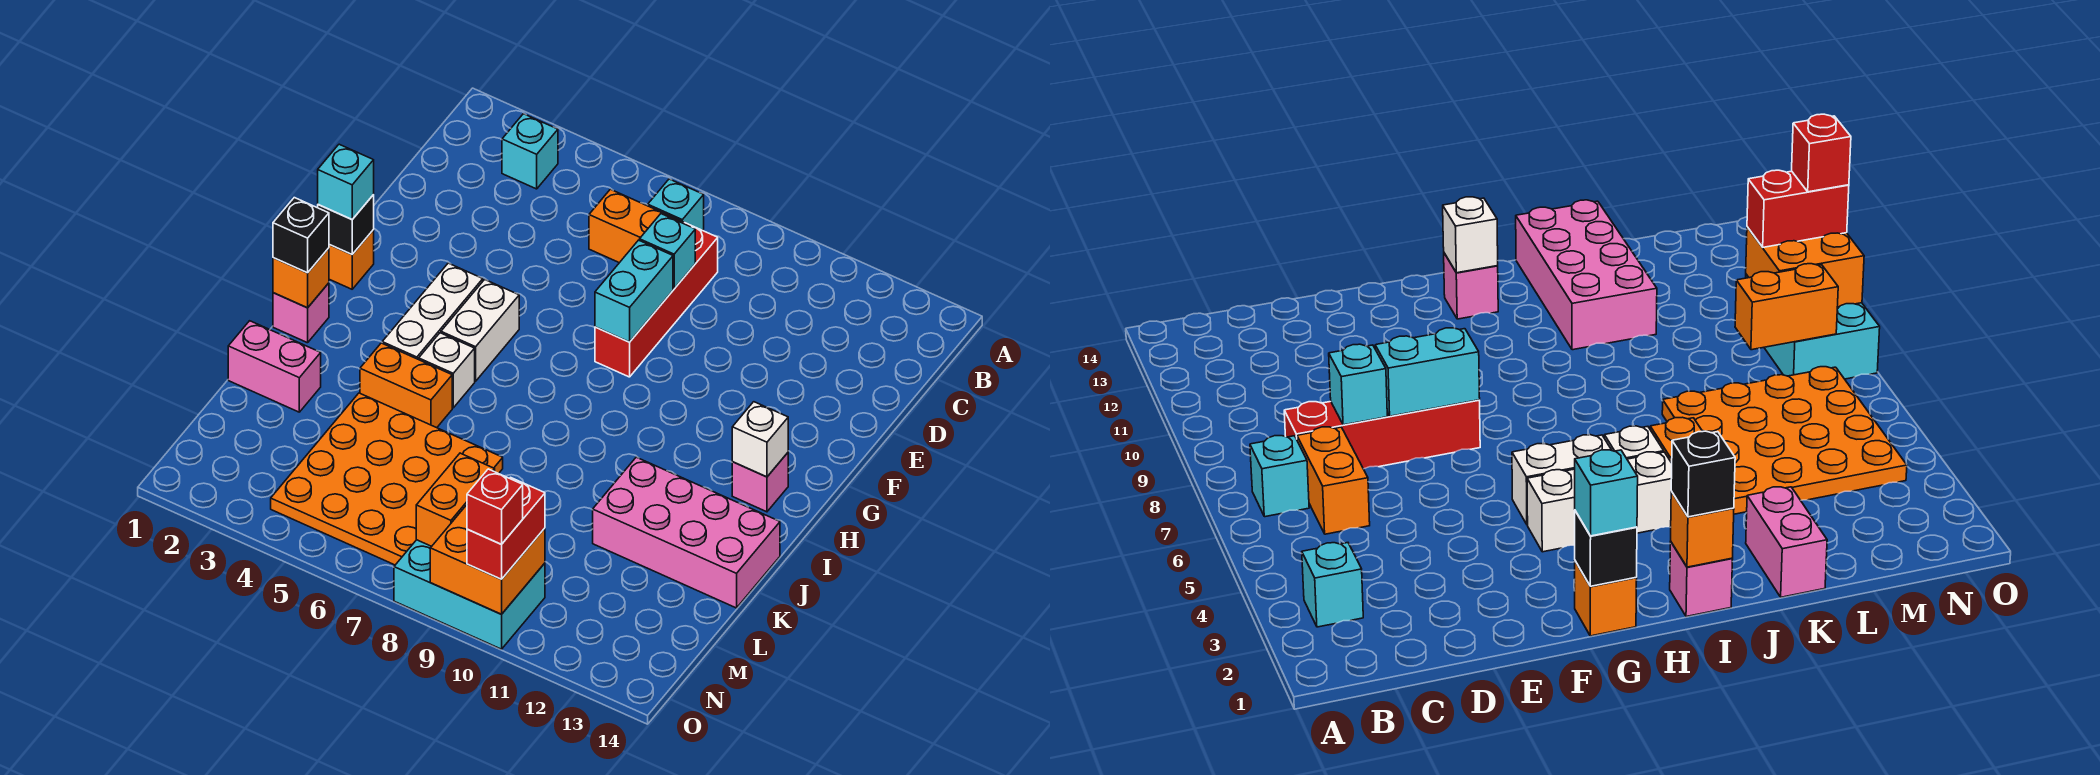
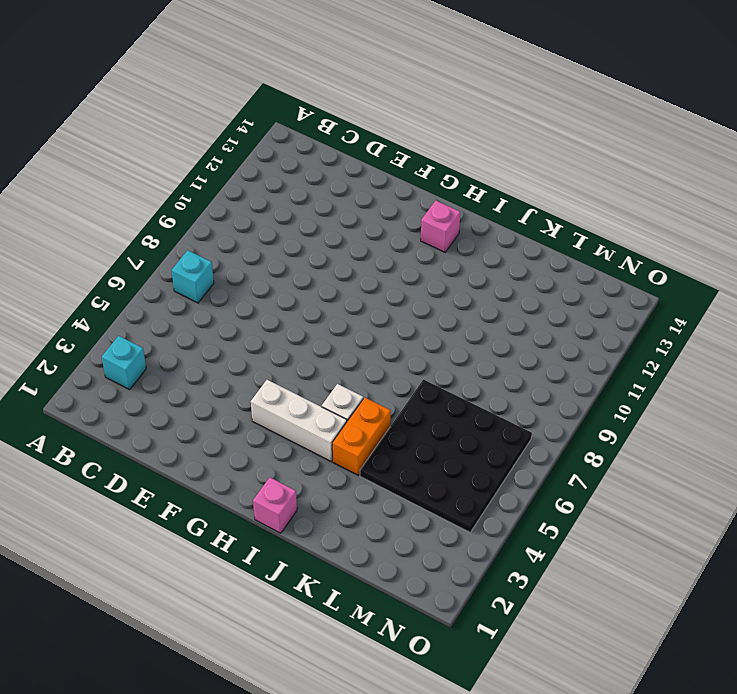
black 4x4 plate [360,380,532,532] -> orange 4x4 plate [271,393,503,565]
none -> orange 1x2 brick [589,189,681,263]
none -> red 1x4 brick [595,222,718,377]
none -> orange 1x1 brick [329,230,374,289]

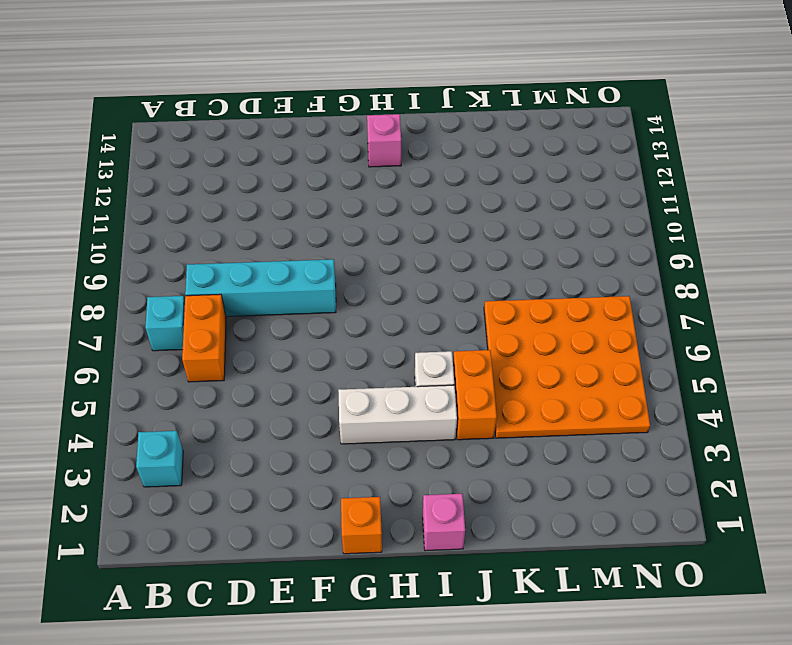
cyan 1x4 brick [185,259,336,317] -> red 1x4 brick [595,222,718,377]
none -> white 1x2 brick [441,280,519,381]
none -> pink 2x4 brick [593,457,780,608]
none -> pink 1x2 brick [228,321,321,412]

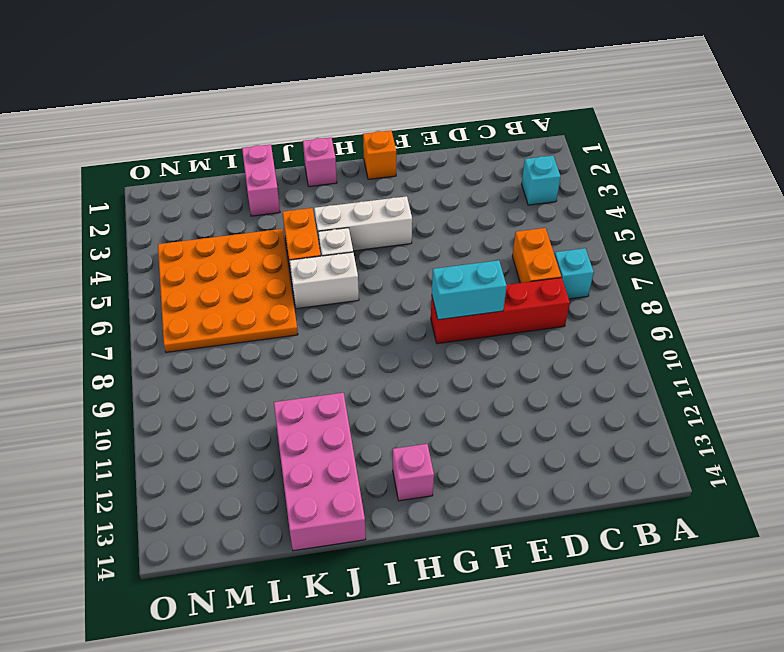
white 1x2 brick [290,252,359,309] -> white 1x2 brick moved to [441,280,519,381]
none -> cyan 2x3 brick [394,540,545,649]
none -> cyan 1x1 brick [640,214,695,289]
none -> black 1x1 brick [318,195,374,254]

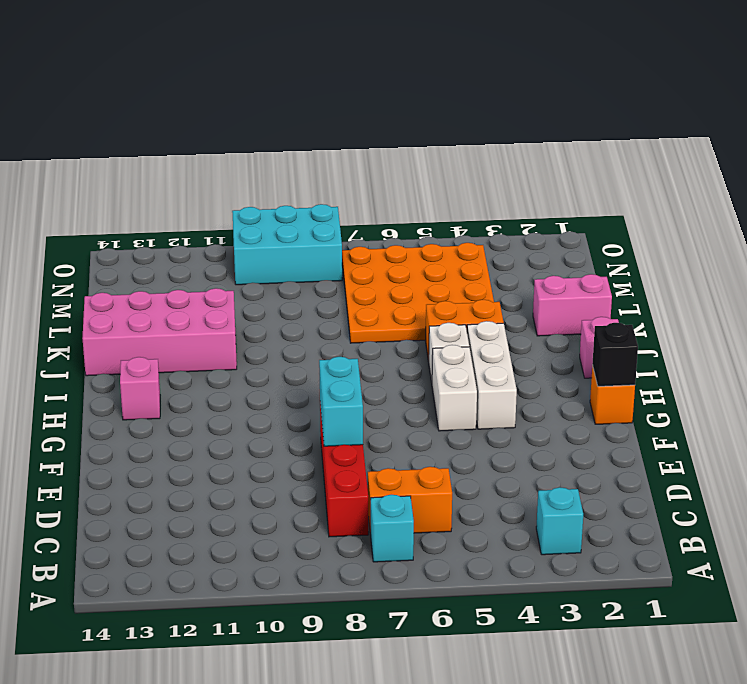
none -> cyan 1x1 brick [640,214,695,289]
none -> white 1x1 brick [732,402,788,477]
none -> orange 1x1 brick [273,248,329,308]

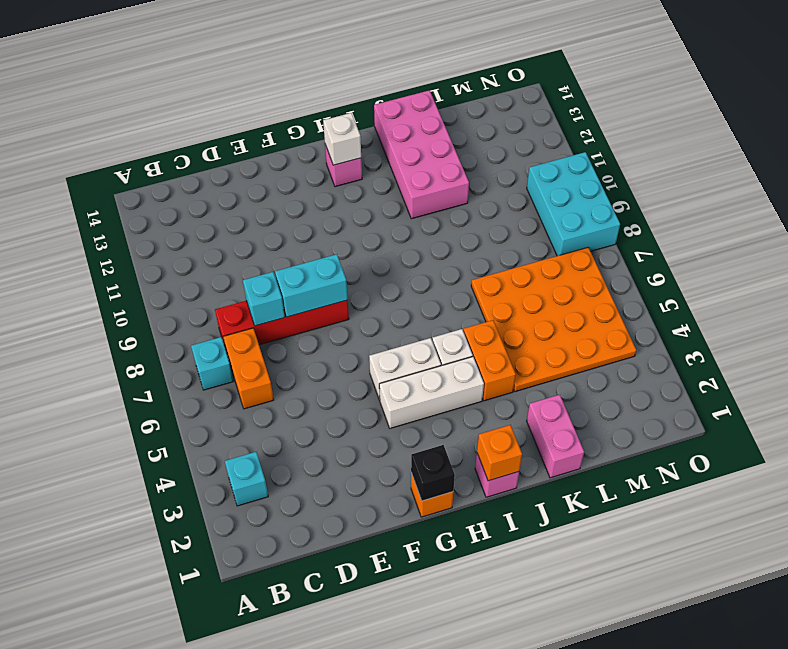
none -> orange 1x2 brick [416,453,495,546]
none -> orange 2x2 brick [430,505,545,614]
none -> cyan 1x1 brick [318,144,374,219]

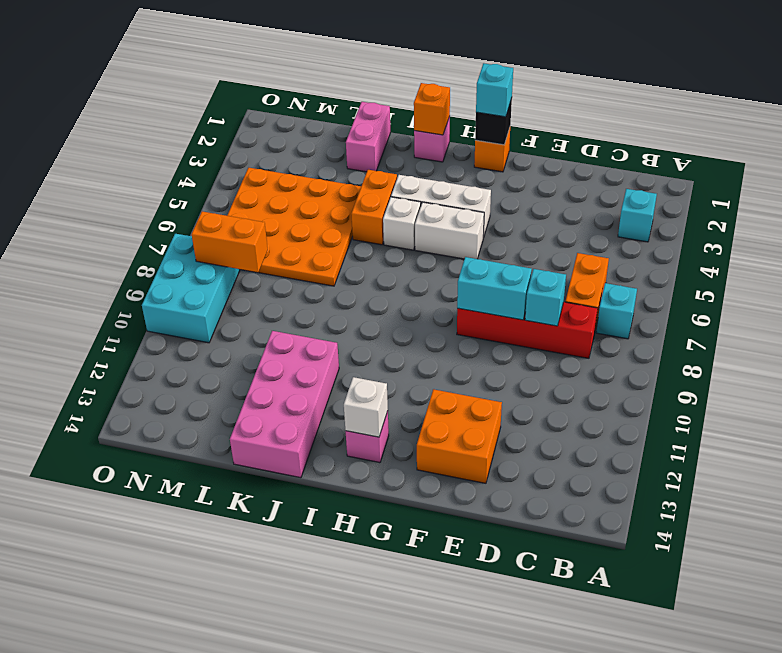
orange 2x2 brick [417,389,502,483] -> orange 2x2 brick moved to [430,505,545,614]
none -> black 1x1 brick [273,198,329,273]
none -> red 1x2 brick [467,477,545,579]
none -> red 1x1 brick [467,469,523,544]

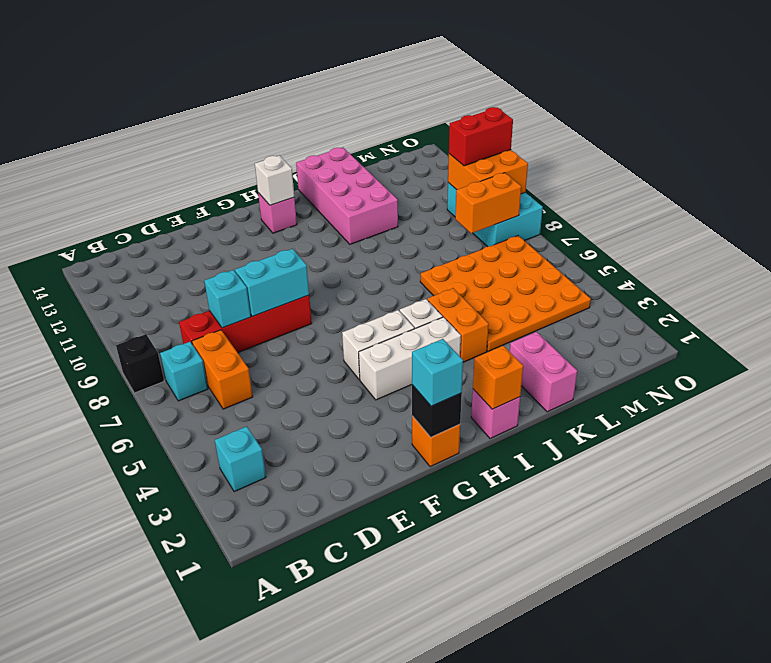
black 1x1 brick [116,334,164,393] -> black 1x1 brick moved to [273,198,329,273]
none -> red 1x1 brick [467,469,523,544]

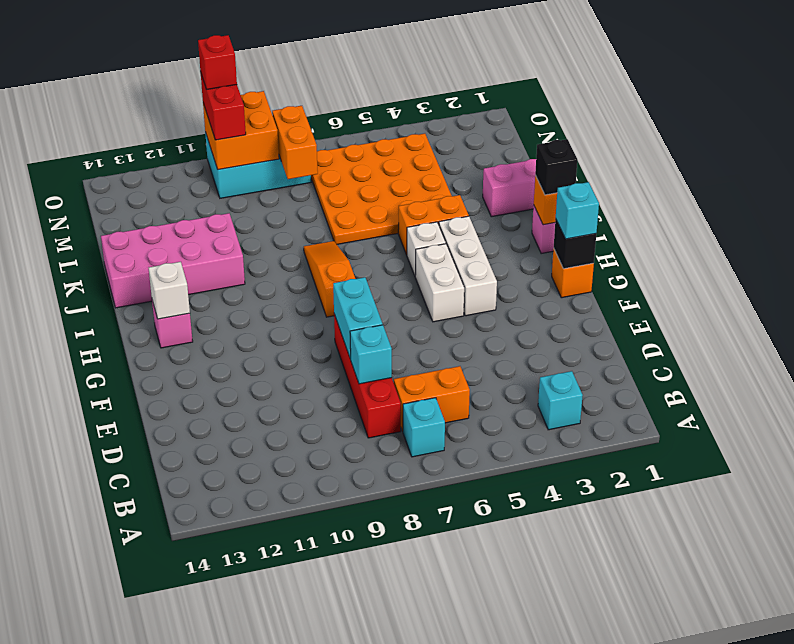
orange 1x3 slope [304,241,355,317] -> none

